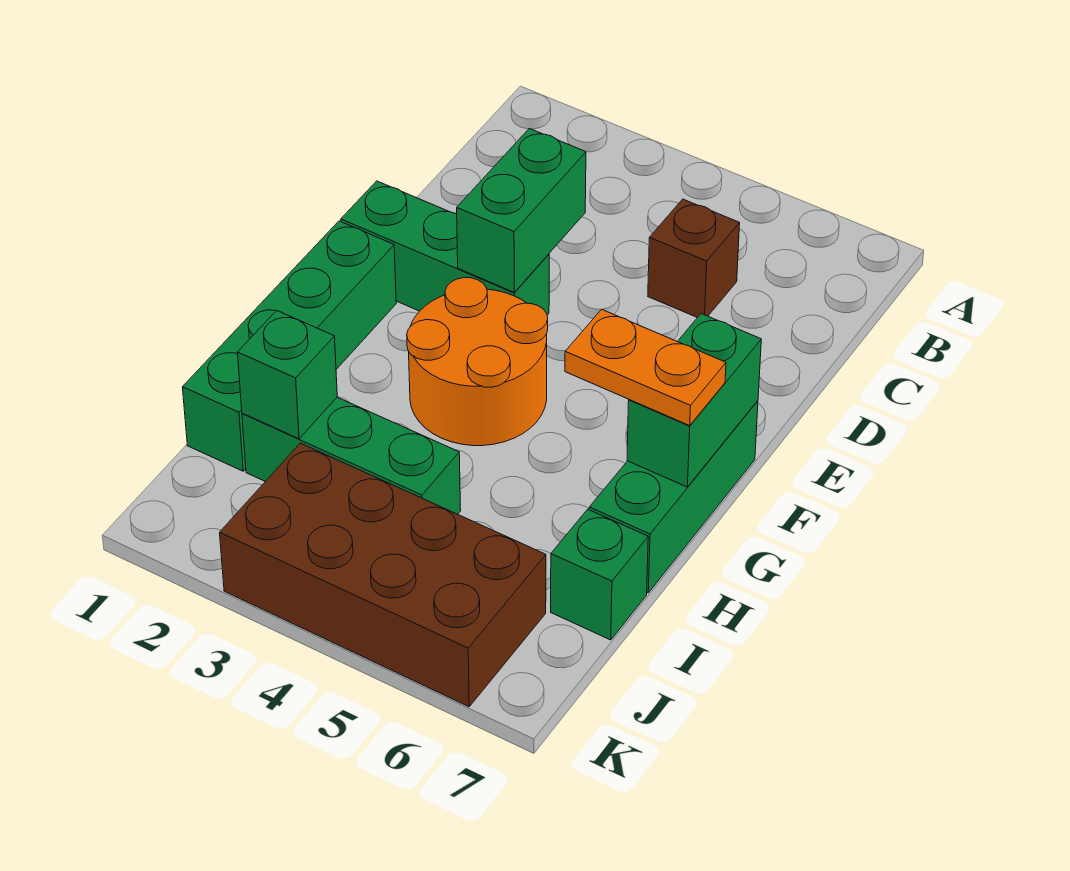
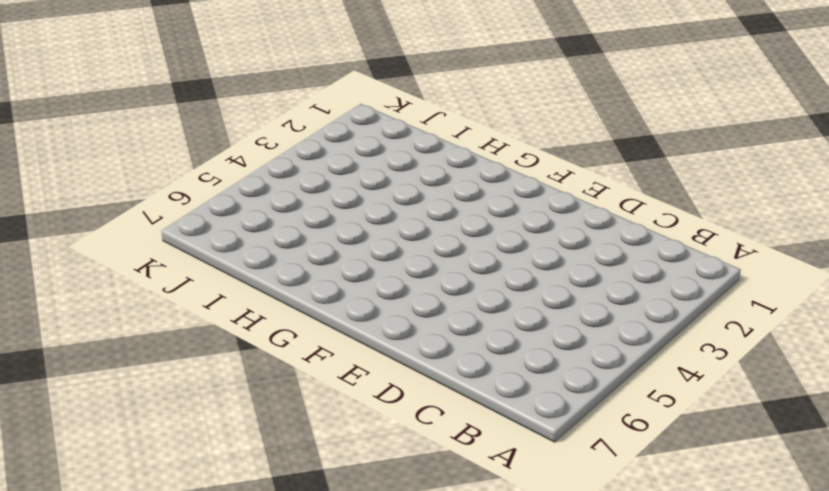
none -> brown 1x1 brick [648,199,740,318]
none -> green 1x3 brick [341,181,549,315]
none -> green 1x4 brick [182,221,396,471]

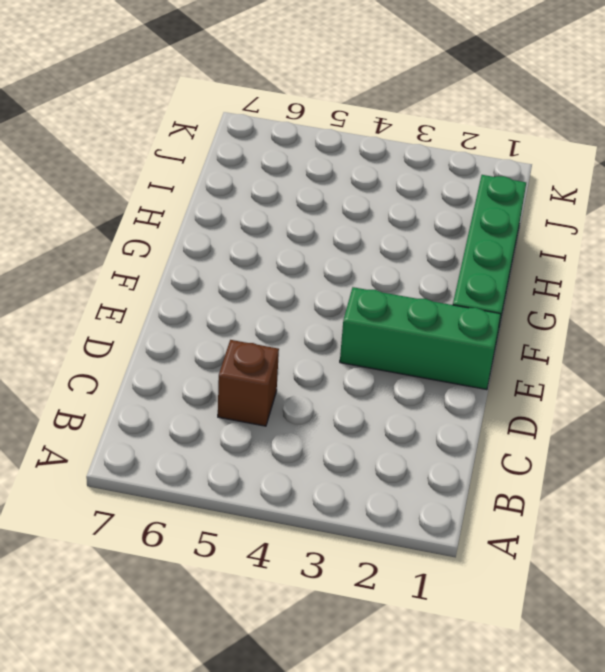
none -> orange 2x2 round brick [407,278,548,446]
none -> green 1x3 brick [589,401,758,593]
none -> green 1x3 brick [242,397,461,514]

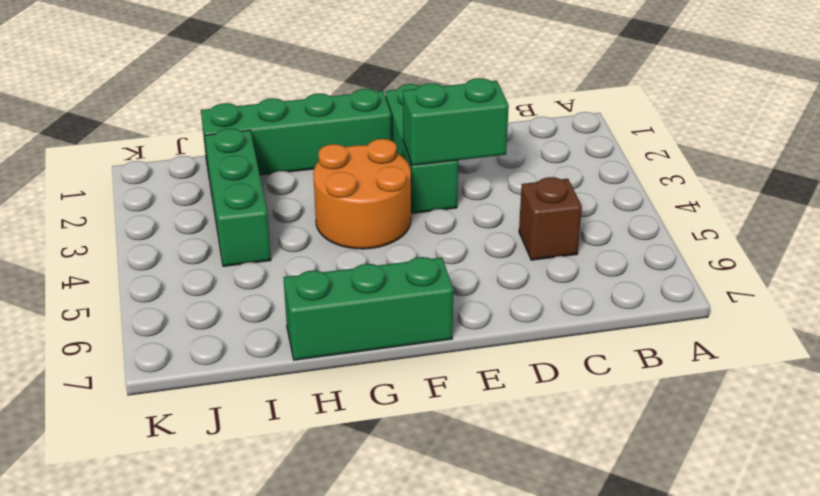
none -> green 1x1 brick [551,509,648,640]
none -> brown 2x4 brick [220,443,546,707]
none -> green 1x2 brick [627,314,761,487]

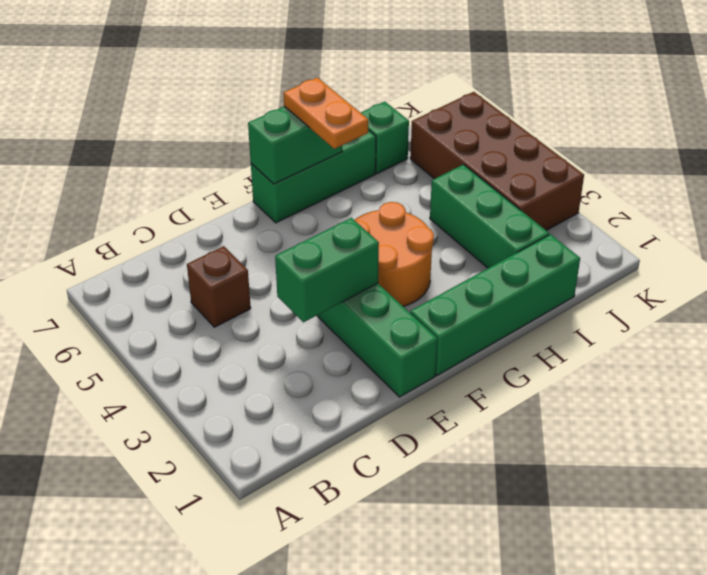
none -> green 1x1 brick [238,311,337,439]

